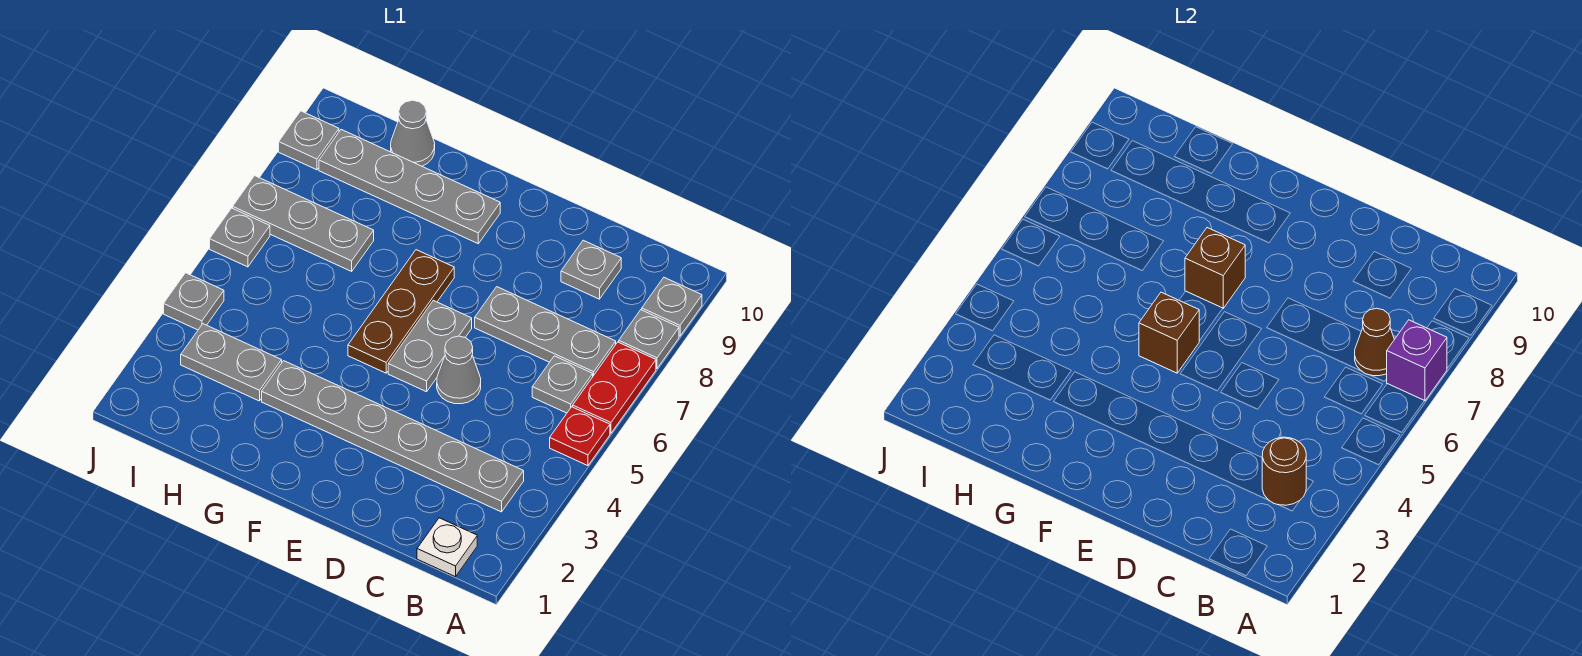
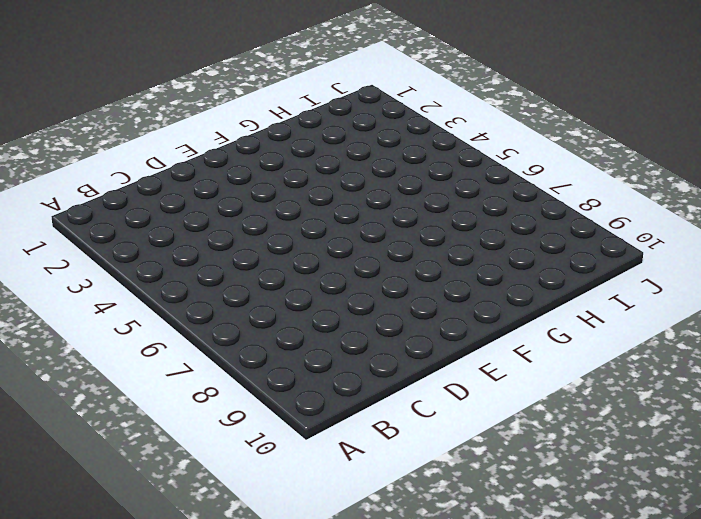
none -> red 1x1 plate [550,407,610,466]
none -> red 1x2 plate [573,342,656,433]
none -> grey 1x1 plate [619,310,679,368]

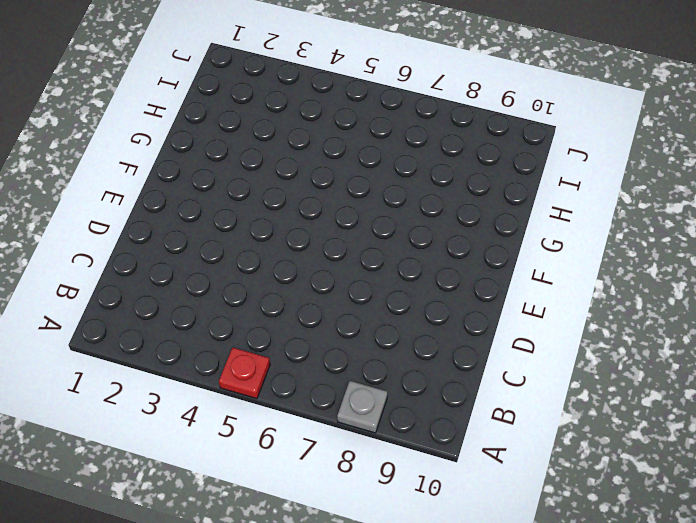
none -> red 1x2 plate [573,342,656,433]
none -> grey 1x1 plate [642,278,702,336]
none -> white 1x1 plate [417,518,477,577]

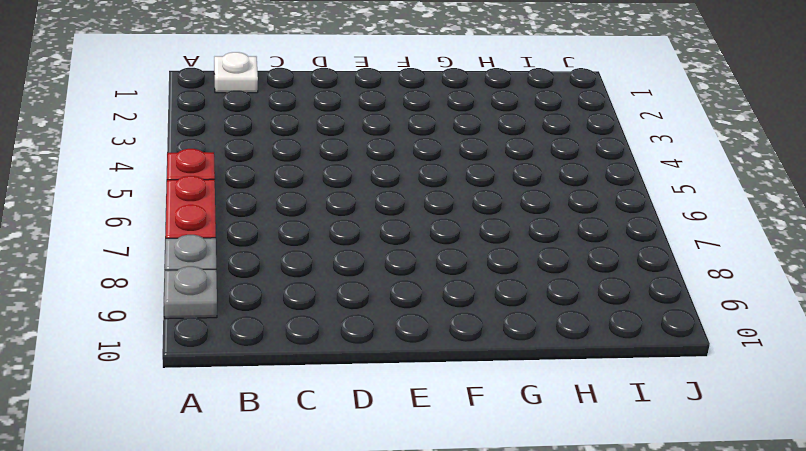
none -> grey 1x6 plate [262,361,524,512]
none -> grey 1x1 plate [532,356,593,413]
none -> grey 1x3 plate [475,287,616,376]

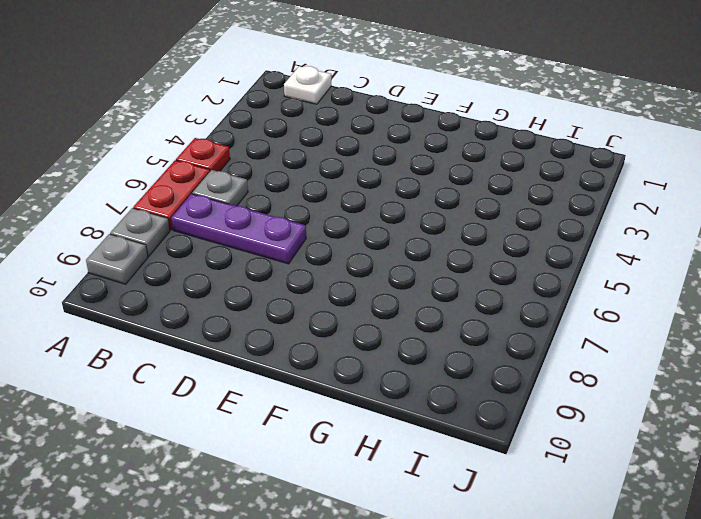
purple 1x3 plate [171,194,306,264] -> grey 1x3 plate [475,287,616,376]
none -> grey 1x6 plate [262,361,524,512]
none -> grey 1x1 plate [561,240,621,299]
none -> grey 1x1 cone [437,336,481,404]

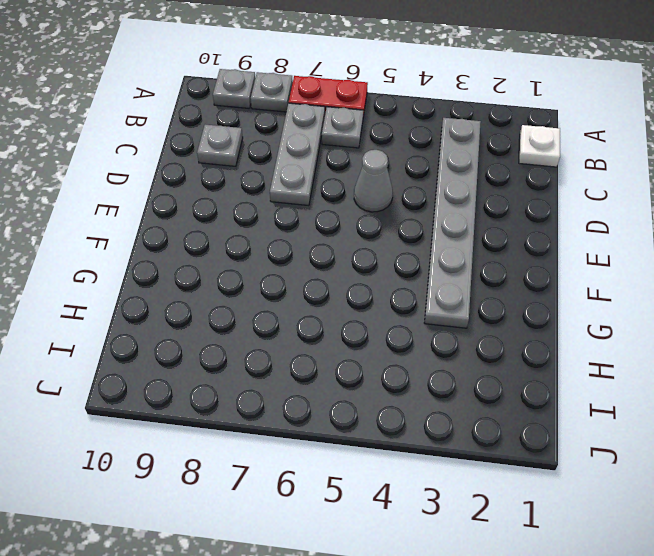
none -> red 1x1 plate [550,407,610,466]
none -> grey 1x2 plate [388,300,472,392]
none -> brown 1x3 plate [348,250,454,373]

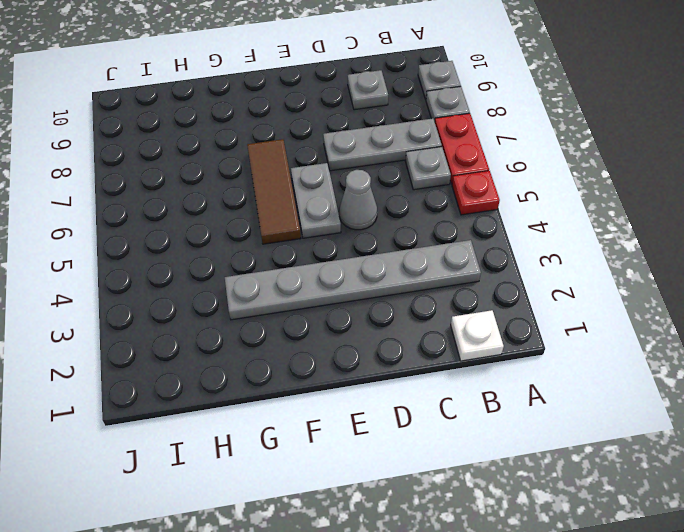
brown 1x3 tile [247,139,301,244] -> brown 1x3 plate [348,250,454,373]
none -> grey 1x4 plate [319,130,500,244]
none -> grey 1x2 plate [181,324,282,401]
none -> grey 1x3 plate [233,176,374,271]

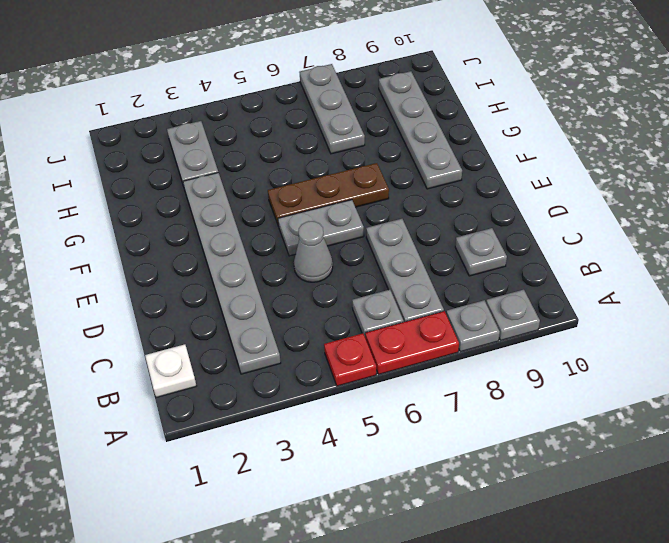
none -> grey 1x1 cone [391,100,435,166]
none -> grey 1x1 plate [164,273,224,330]
none -> grey 1x1 plate [210,208,270,267]

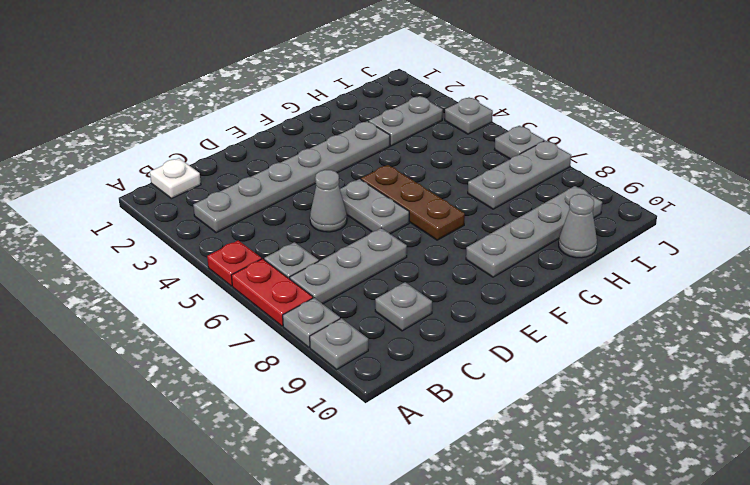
none -> grey 1x1 plate [279,111,339,170]
none -> purple 1x1 brick [1387,320,1447,401]
none -> brown 1x1 round brick [1262,437,1306,505]

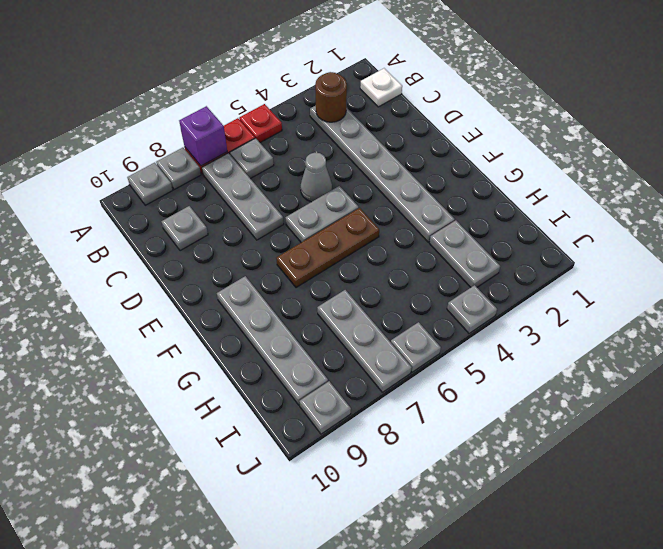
none -> grey 1x1 cone [391,100,435,166]
none -> brown 1x1 cone [1355,308,1395,376]
none -> brown 1x1 brick [1139,292,1199,373]

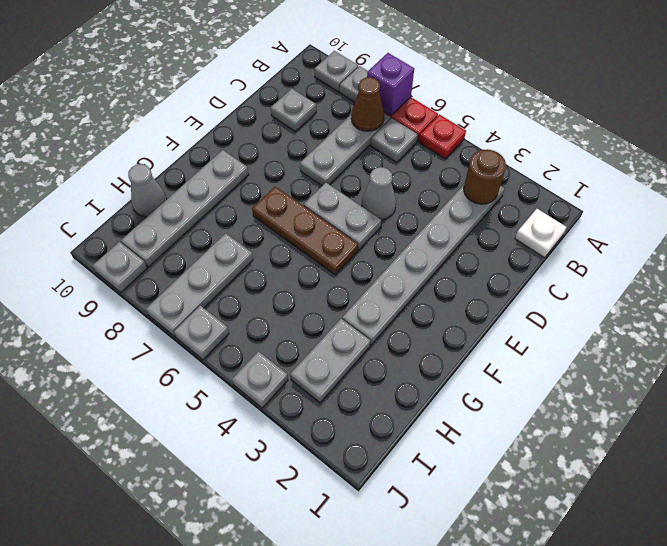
none -> brown 1x1 brick [1139,292,1199,373]
none -> brown 1x1 brick [1185,228,1245,308]

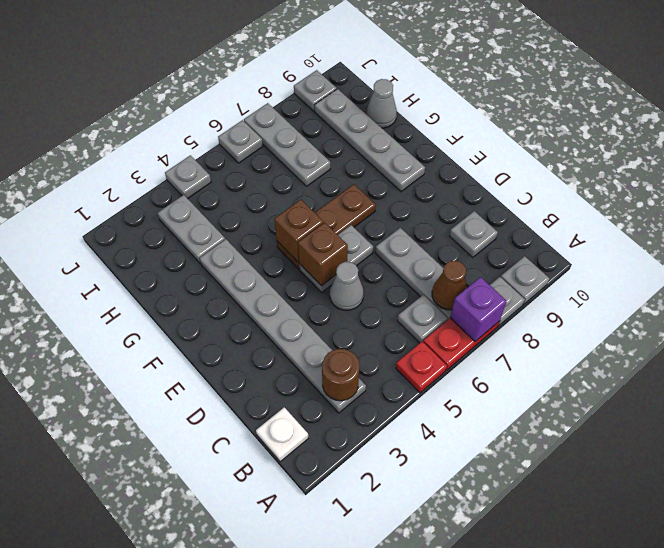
brown 1x1 brick [298,223,348,286] -> brown 1x1 brick moved to [1185,228,1245,308]

